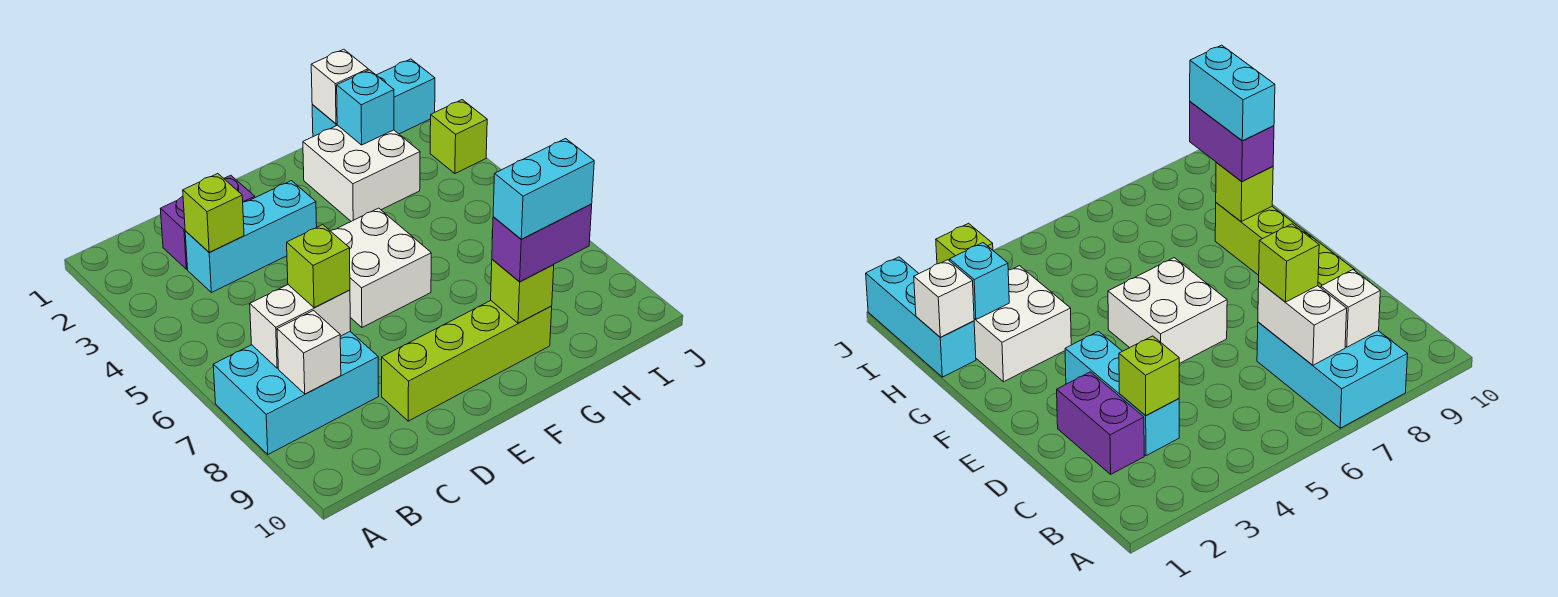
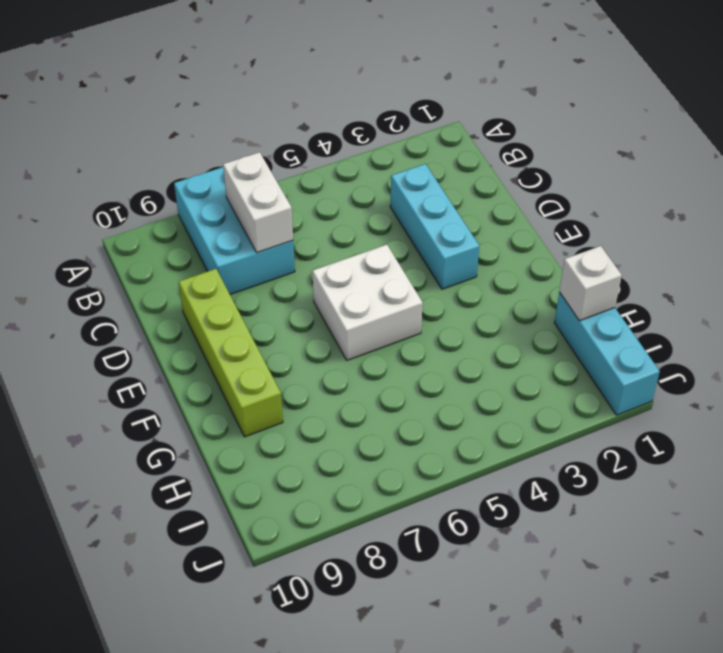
none -> purple 1x2 brick [161,175,255,269]
none -> white 2x2 brick [303,125,420,221]
none -> lime 1x1 brick [430,100,487,174]

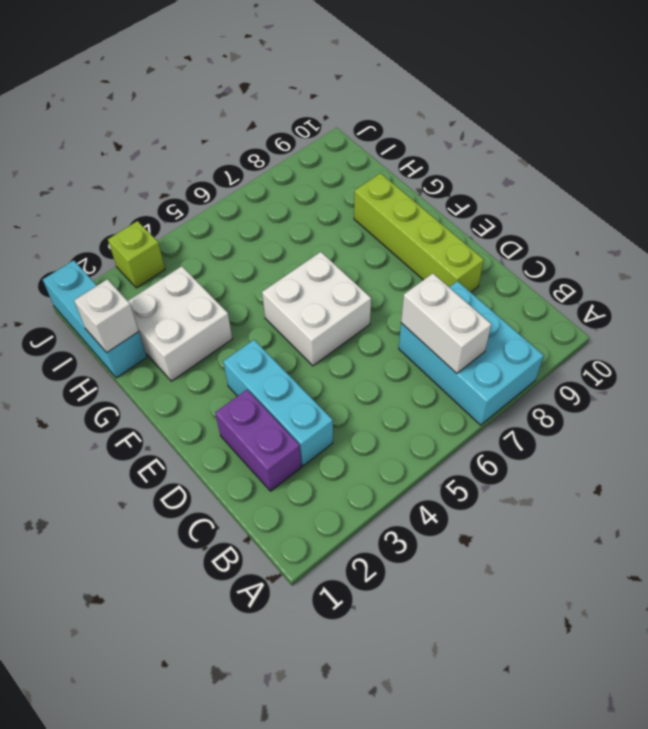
none -> white 1x1 brick [277,311,341,394]
none -> lime 1x1 brick [183,174,244,252]
none -> lime 1x1 brick [491,259,554,323]

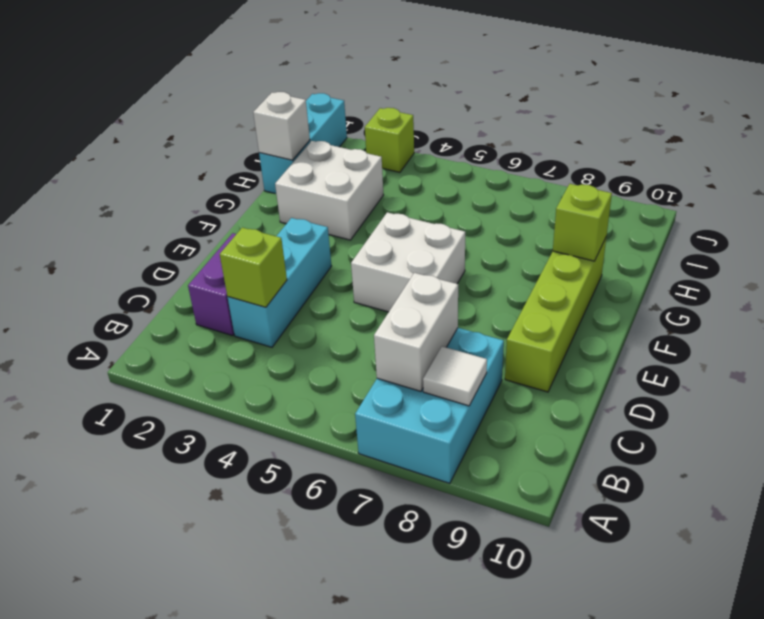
white 1x1 tile [423,346,487,406] -> white 1x1 brick [277,311,341,394]
none -> cyan 1x1 brick [337,70,394,145]
none -> lime 1x1 brick [287,225,350,308]
none -> purple 1x2 brick [492,204,592,282]

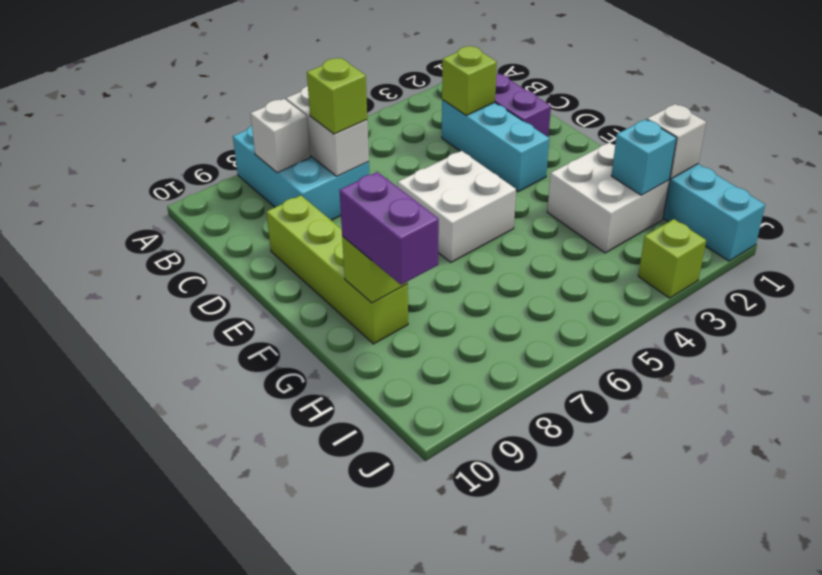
none -> cyan 1x2 brick [493,139,594,239]

